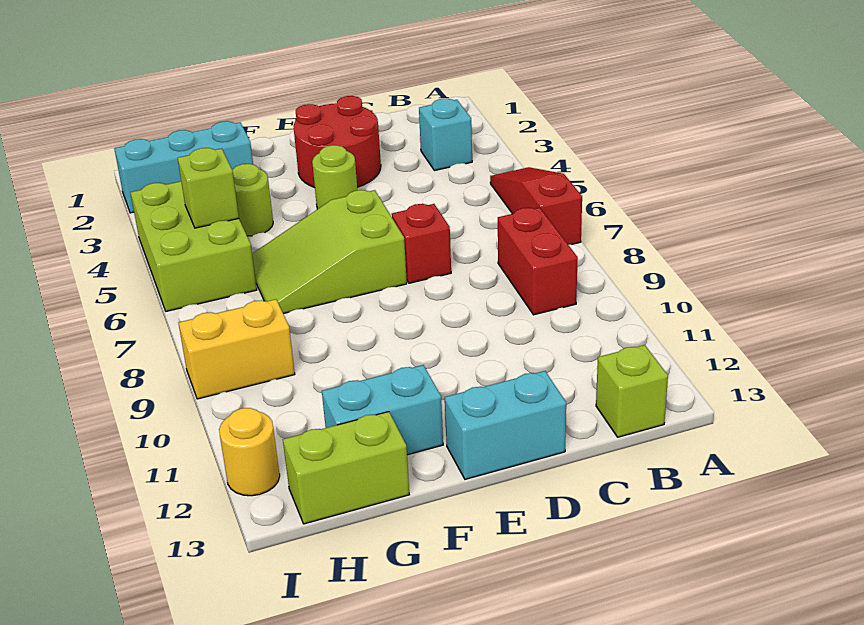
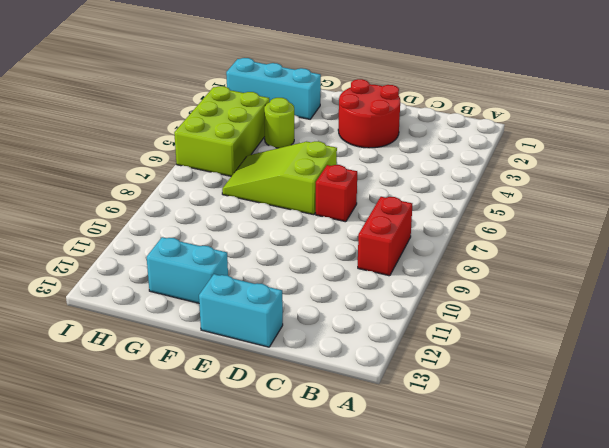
none -> red 1x3 slope [490,167,582,245]
none -> cyan 1x1 brick [419,98,472,171]
none -> lime 1x1 brick [596,345,668,437]

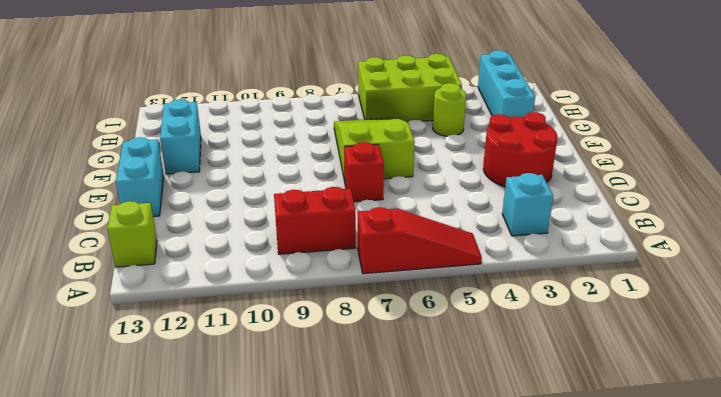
none -> lime 1x1 round brick [312,145,357,209]
none -> lime 1x2 brick [283,412,409,524]
none -> yellow 1x2 brick [179,299,295,399]

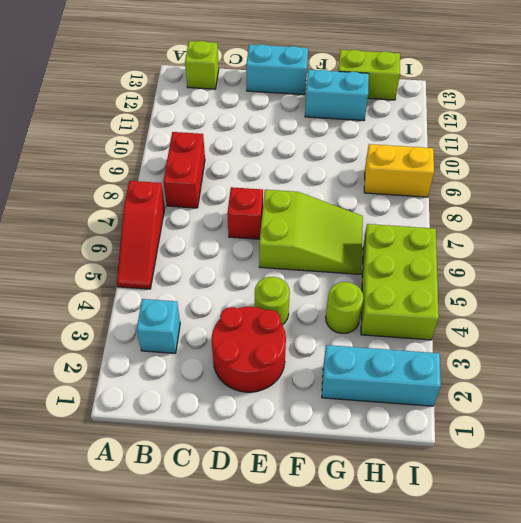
none -> yellow 1x1 round brick [219,408,280,496]
none -> lime 1x1 brick [178,148,239,228]

